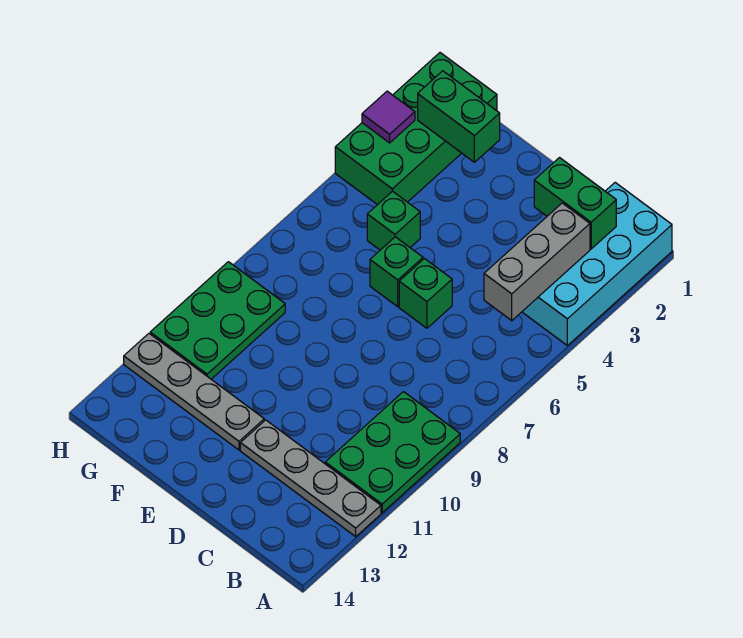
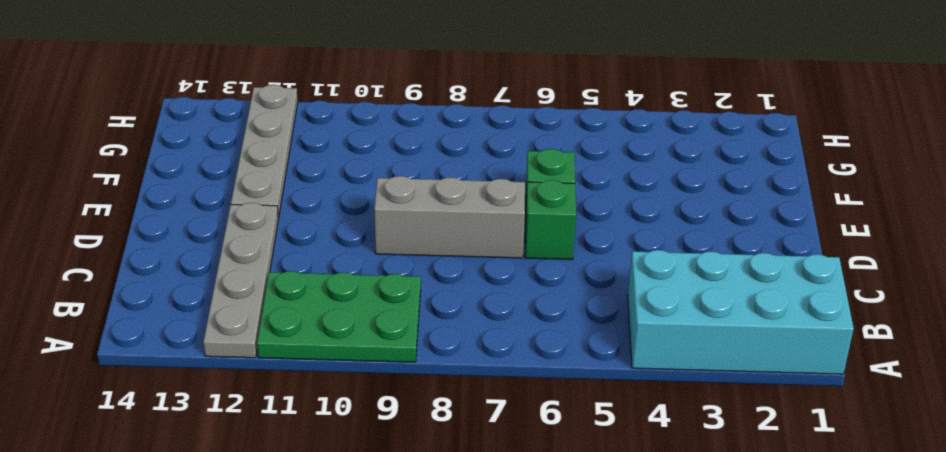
grey 1x3 brick [374,176,525,258] -> grey 1x3 brick moved to [484,203,590,321]
none -> green 1x1 brick [367,191,420,250]
none -> green 2x4 brick [335,53,497,205]
none -> green 2x3 plate [150,262,285,379]

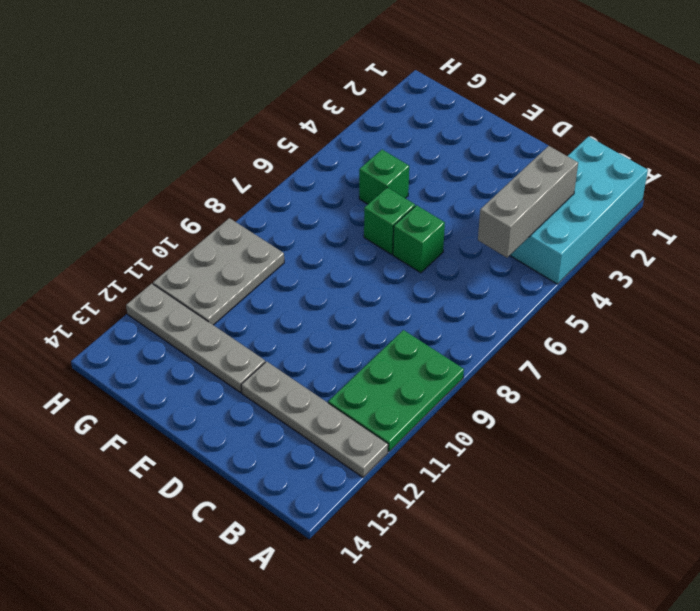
grey 2x3 plate [153,218,284,325] -> green 2x3 plate [150,262,285,379]
none -> green 2x4 brick [335,53,497,205]
none -> green 1x2 brick [534,158,616,249]
none -> green 1x2 brick [418,71,500,162]

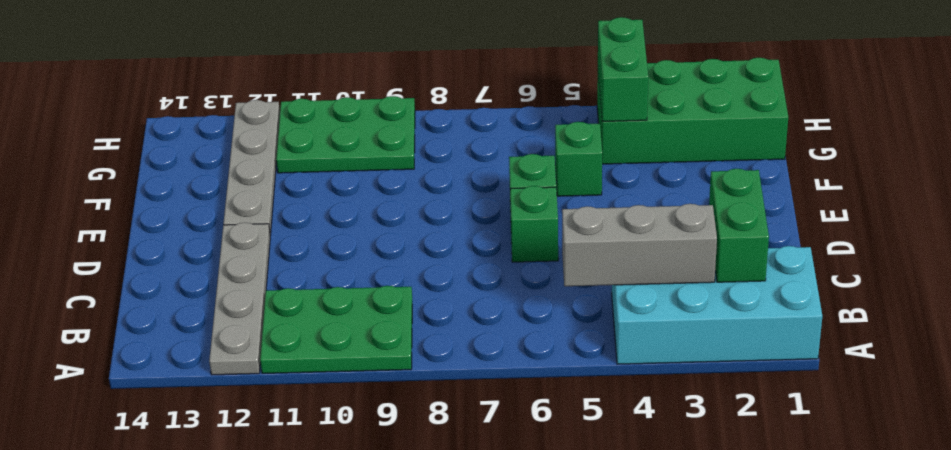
green 1x2 brick [598,17,648,122] -> green 1x2 brick moved to [418,71,500,162]
none -> purple 1x1 tile [362,91,415,143]

